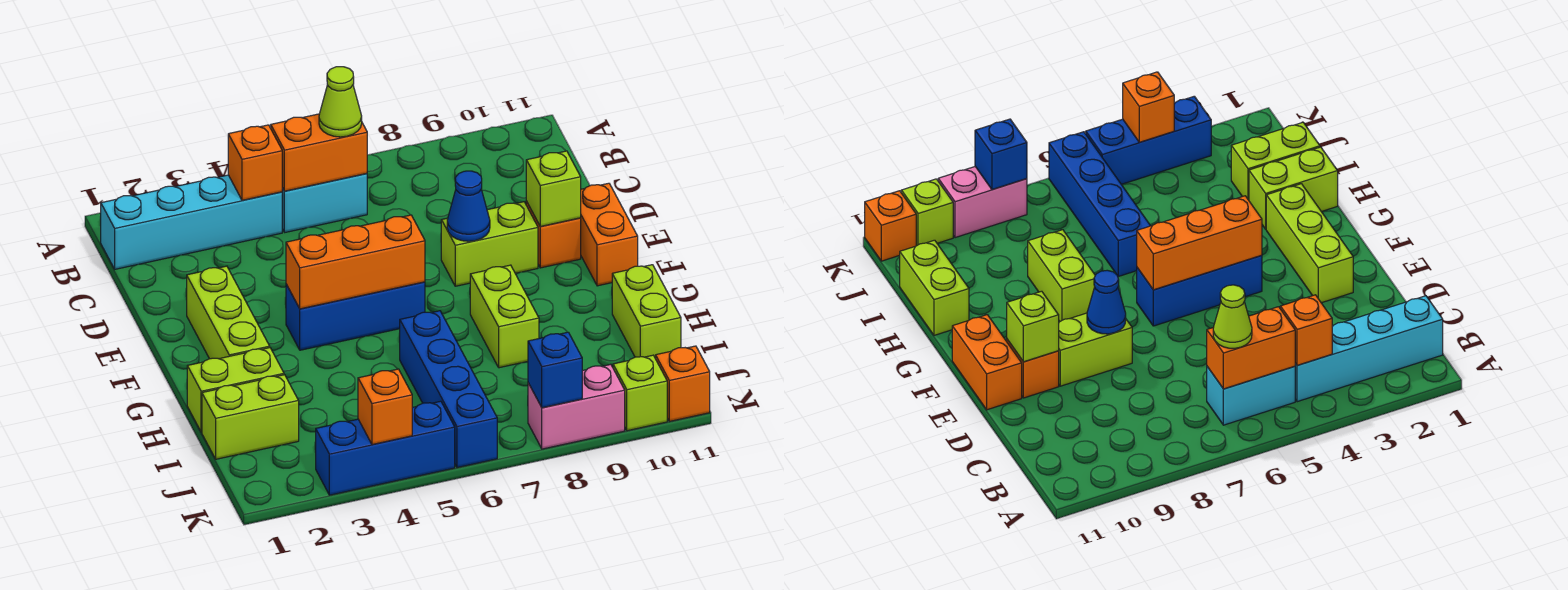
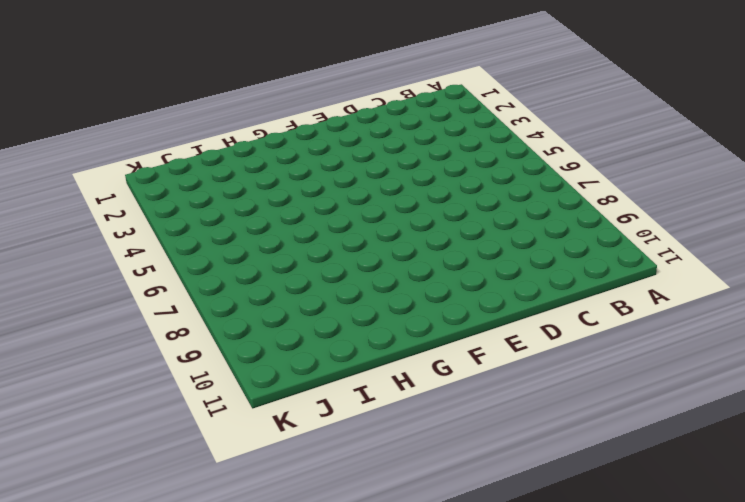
none -> cyan 1x4 brick [100,175,282,269]
none -> cyan 1x2 brick [282,173,367,232]
none -> lime 1x3 brick [187,266,270,359]

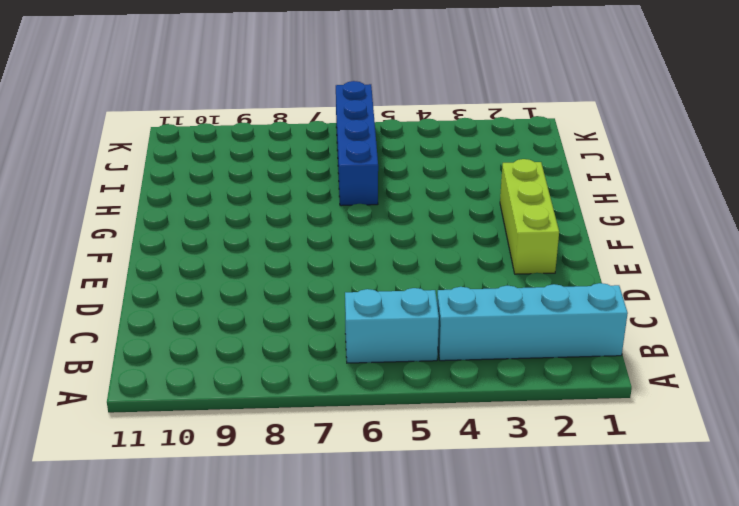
none -> lime 1x2 brick [441,202,538,286]
none -> orange 1x1 brick [526,201,581,268]
none -> orange 1x2 brick [581,183,638,286]

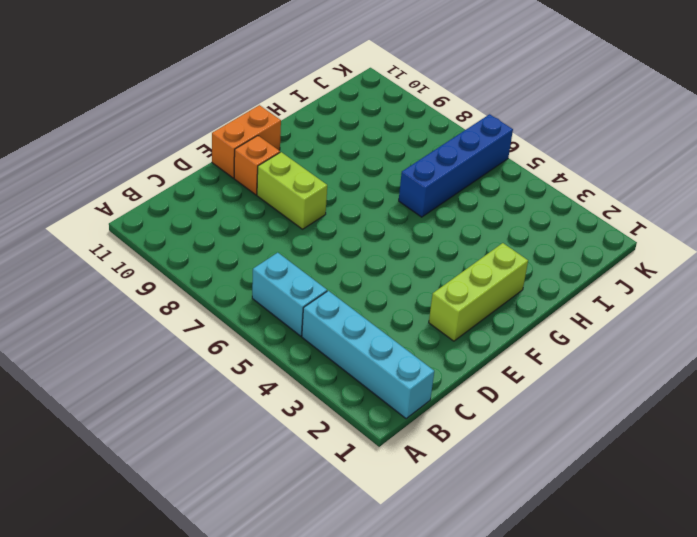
none -> blue 1x3 brick [286,282,425,350]
none -> lime 1x2 brick [470,265,539,368]
none -> lime 1x2 brick [187,348,284,432]

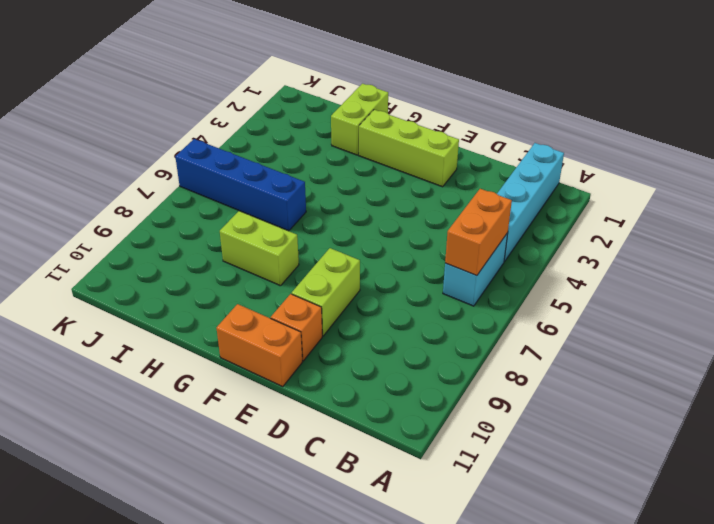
none -> blue 1x3 brick [286,282,425,350]
none -> lime 1x2 brick [612,265,681,359]
none -> lime 1x2 brick [202,375,299,459]

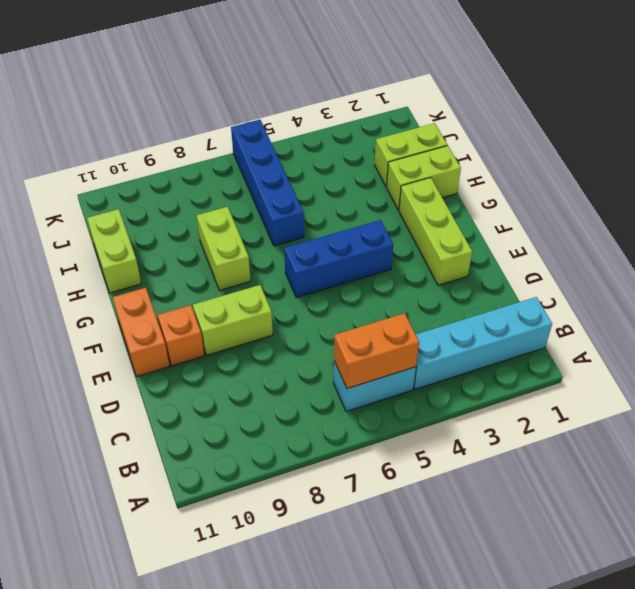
none -> blue 1x3 brick [316,401,455,495]
none -> pink 1x2 brick [528,364,625,449]
none -> lime 1x1 brick [613,355,667,431]

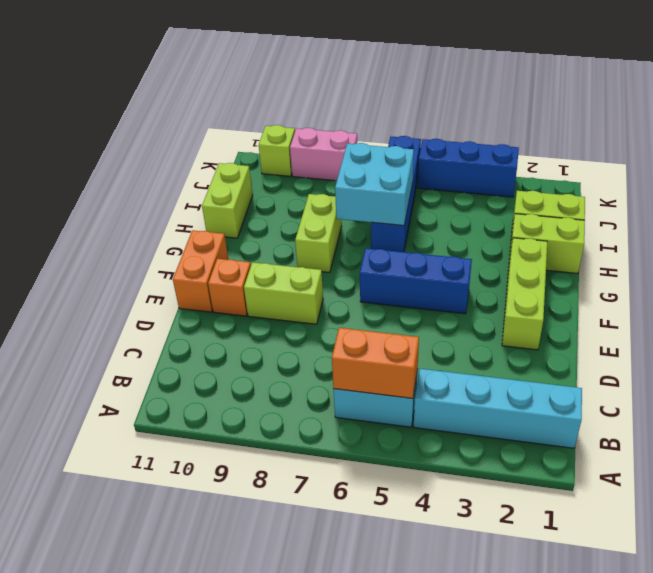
cyan 2x2 brick [335,143,414,226] -> none
none -> orange 1x1 brick [656,346,710,421]
none -> orange 1x1 brick [228,125,282,200]
none -> blue 1x1 cone [447,171,490,241]

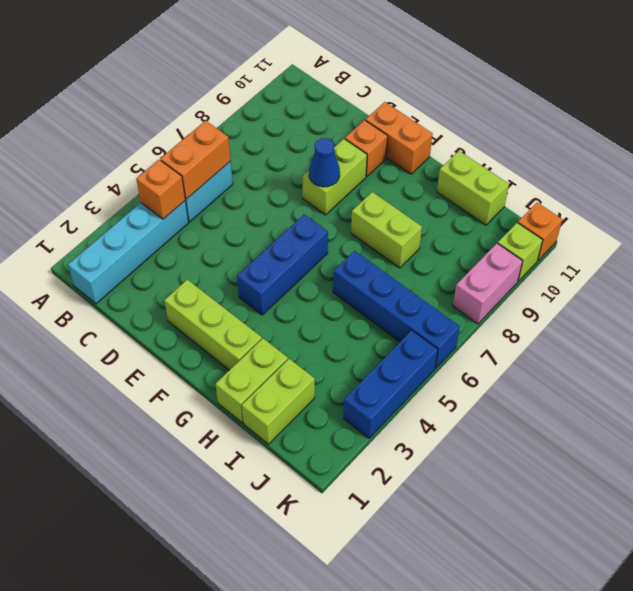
none -> lime 1x1 brick [526,151,581,226]
none -> orange 1x3 brick [286,215,425,309]
none -> orange 1x1 brick [358,369,412,445]

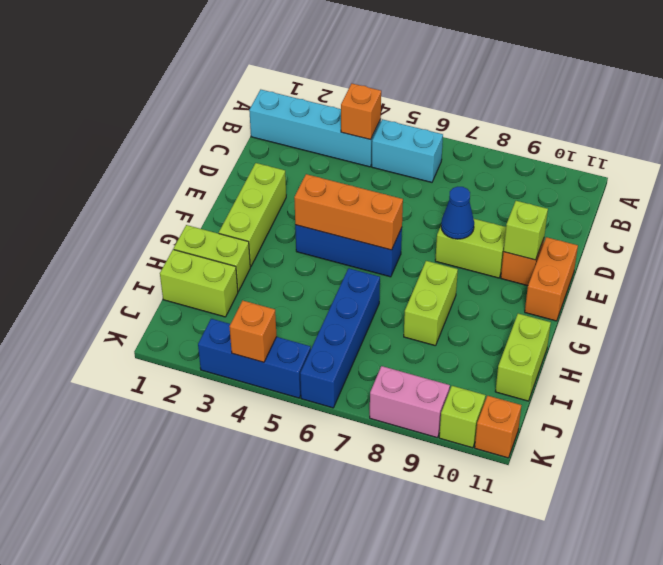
none -> orange 1x2 brick [271,114,367,191]
none -> blue 1x1 brick [528,332,582,408]
none -> lime 1x1 cone [319,67,362,137]

